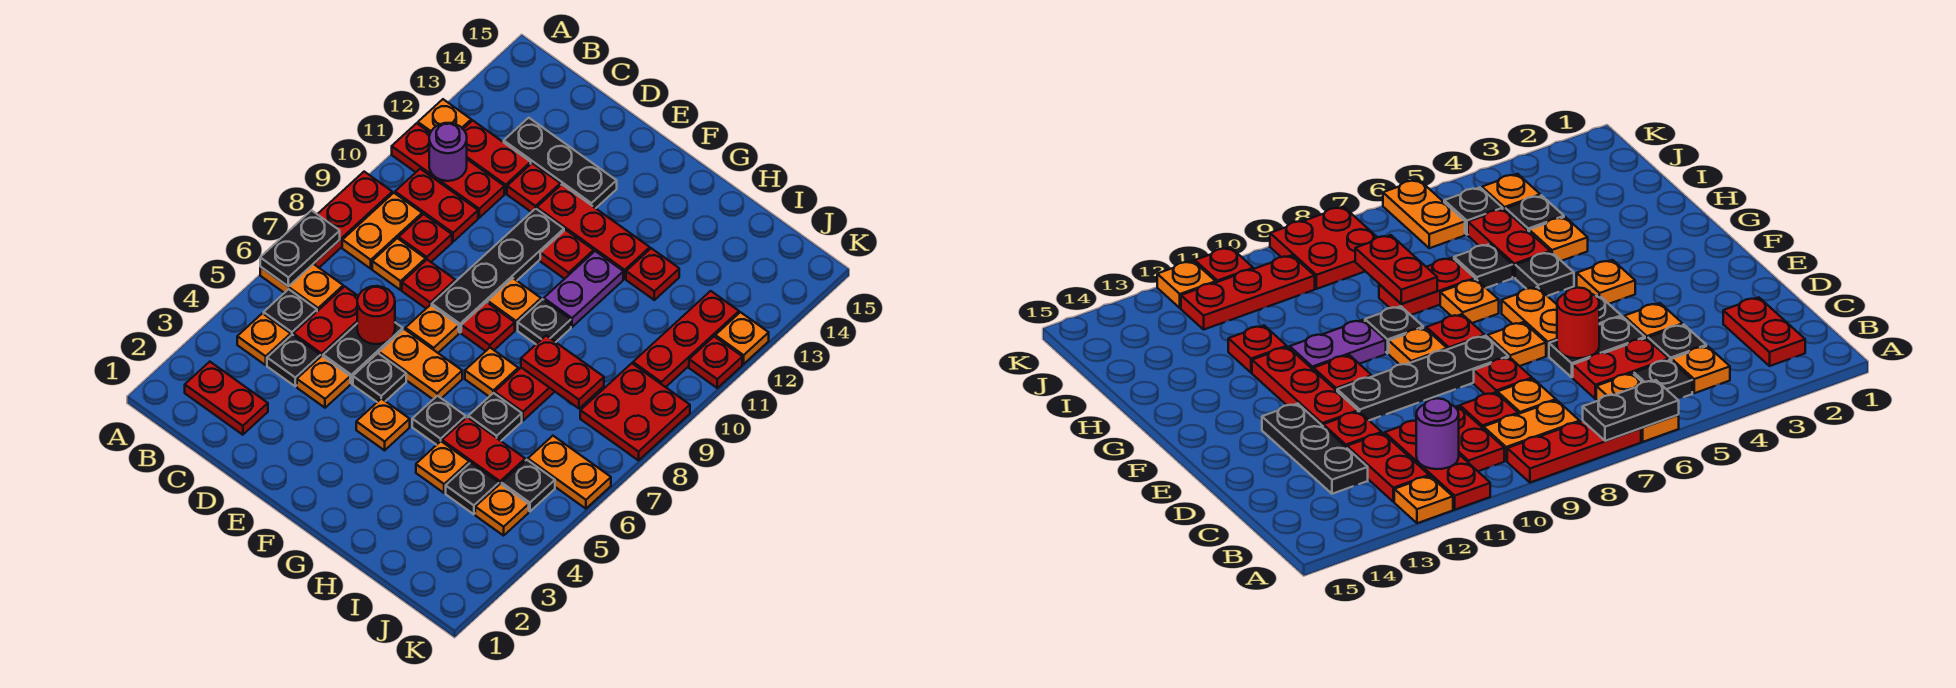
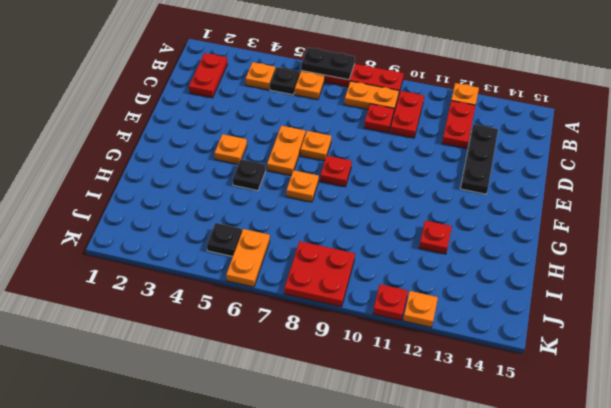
none -> red 1x3 plate [392,123,504,218]
none -> black 1x1 plate [267,335,320,386]
none -> red 1x2 plate [293,286,358,357]
none -> orange 1x1 plate [372,238,426,290]

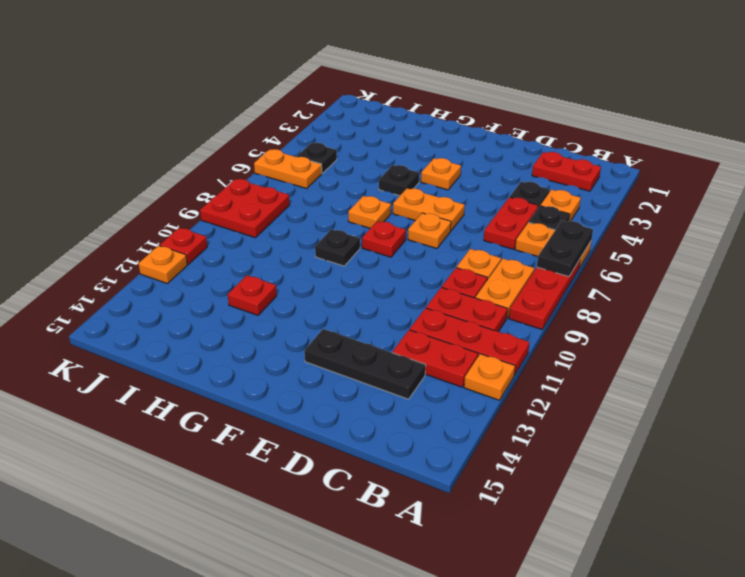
none -> orange 1x1 plate [297,356,350,408]
none -> black 1x2 plate [323,323,403,384]
none -> red 1x1 plate [402,260,455,308]
none -> red 1x1 plate [507,163,560,212]

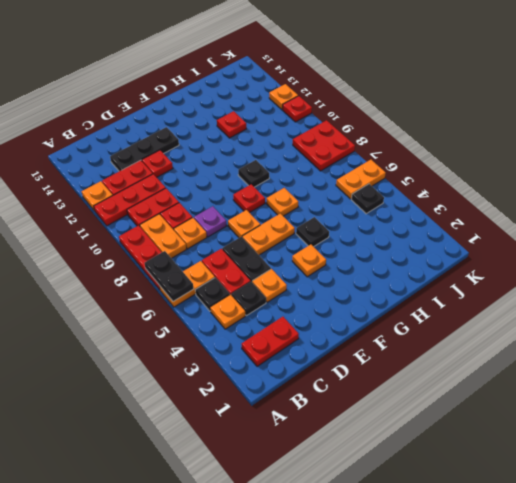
purple 1x1 plate [194,206,226,237] -> red 1x1 plate [402,260,455,308]
none -> black 1x1 plate [353,353,406,402]
none -> black 1x4 plate [432,208,564,333]
none -> red 1x3 plate [537,185,650,279]
none -> orange 1x1 plate [488,278,541,330]

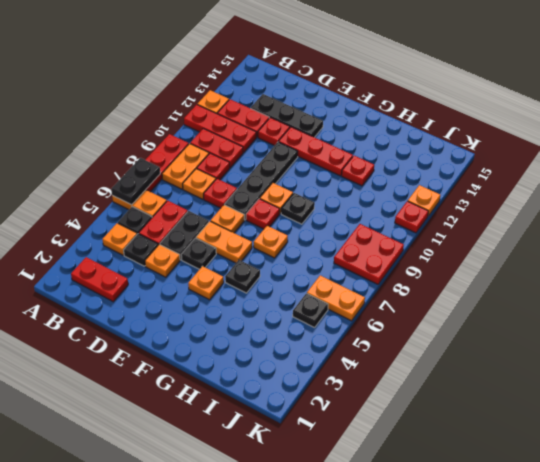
none -> red 1x1 plate [540,230,594,279]
none -> purple 1x2 plate [544,251,623,327]
none -> orange 1x1 plate [416,441,469,493]
none -> red 1x2 plate [442,417,525,484]

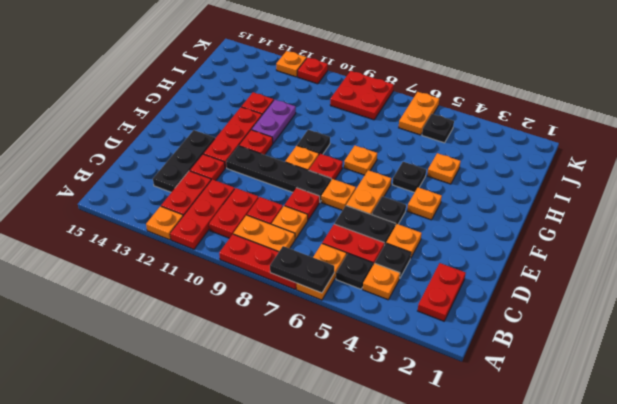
purple 1x2 plate [252,100,296,143] -> purple 1x2 plate turned to [544,251,623,327]
none -> red 1x2 plate [442,417,525,484]
none -> black 1x1 plate [468,393,522,441]
none -> red 1x2 plate [495,368,555,421]
none -> black 1x1 plate [446,462,499,514]

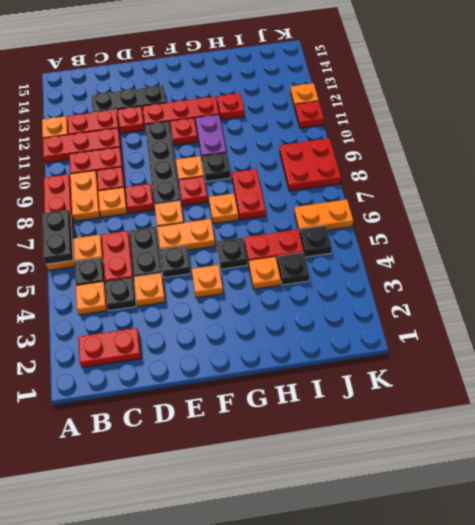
none -> black 1x1 plate [468,393,522,441]
none -> orange 1x1 plate [475,484,529,536]
none -> red 1x3 plate [633,291,739,387]
none -> purple 1x1 round brick [429,123,467,181]

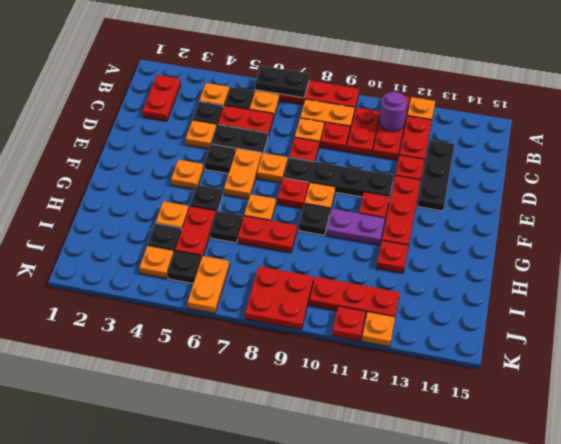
none -> red 1x1 round brick [357,286,395,344]
none -> red 1x2 plate [521,336,604,408]

